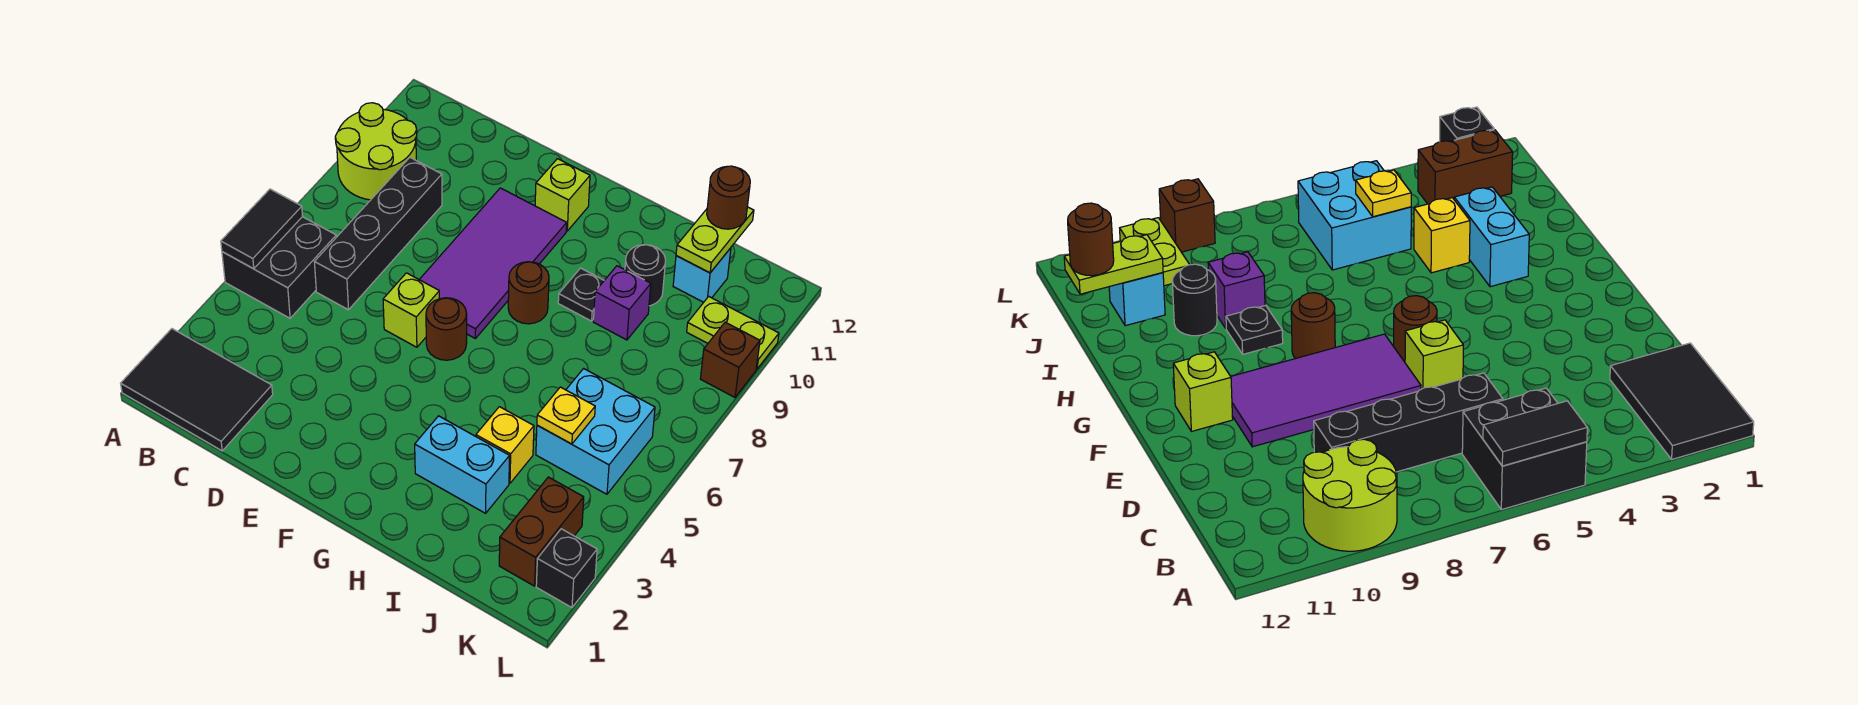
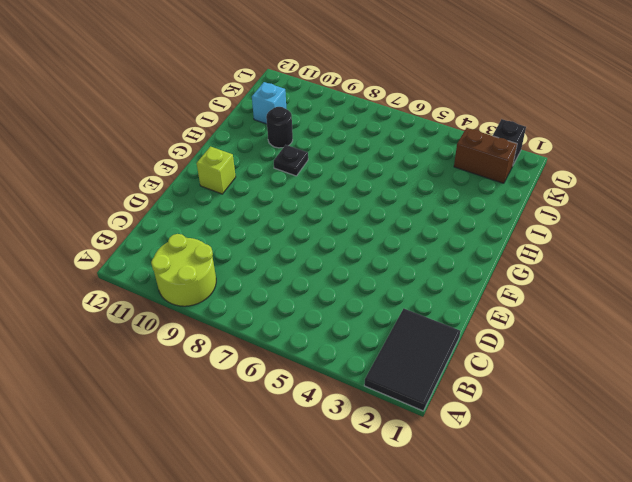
none -> black 2x2 brick [222,217,336,318]
none -> black 1x4 brick [315,158,442,310]
none -> lime 1x1 brick [383,273,439,347]

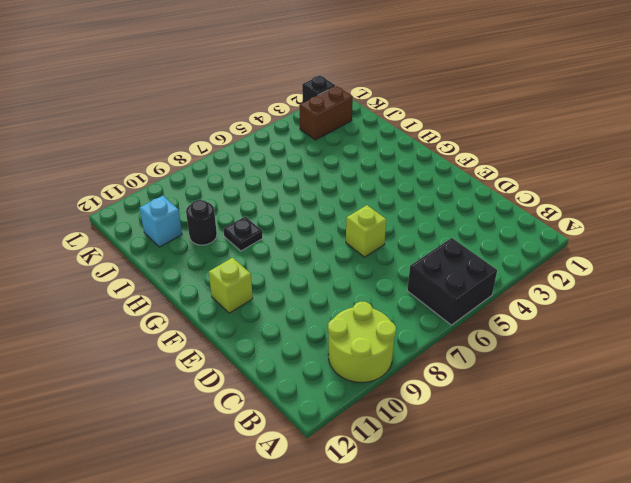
none -> black 2x3 tile [121,329,273,451]
none -> black 1x4 brick [315,158,442,310]
none -> purple 2x4 tile [419,188,567,338]

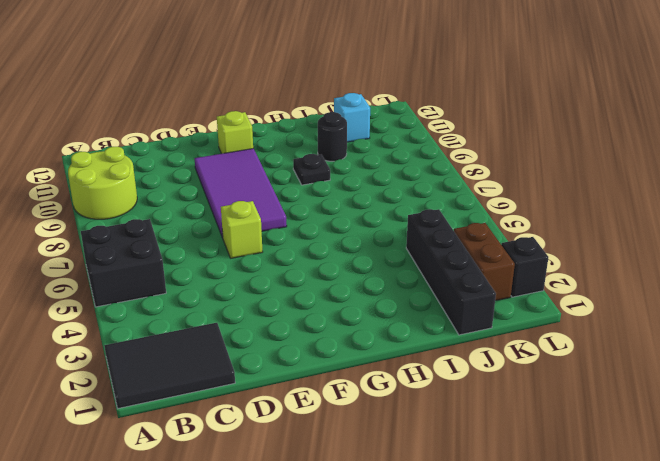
black 1x4 brick [406,209,496,335] -> black 1x4 brick moved to [315,158,442,310]
none -> brown 1x1 round brick [426,298,467,360]
none -> brown 1x1 round brick [508,262,549,324]
none -> cyan 1x2 brick [415,416,510,513]

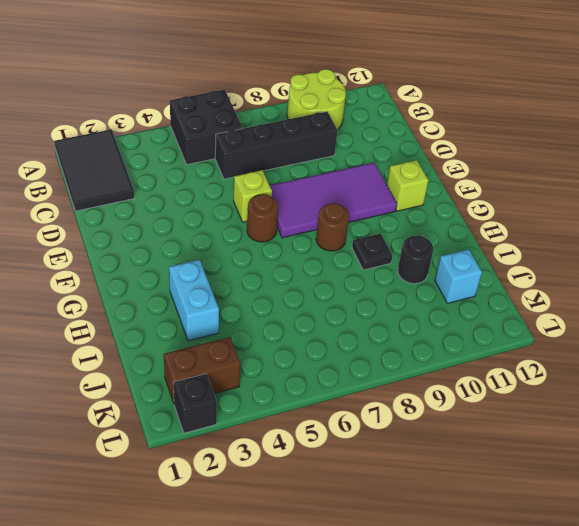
none -> yellow 1x1 brick [476,407,534,483]
none -> purple 1x1 brick [593,266,651,340]
none -> cyan 2x2 brick [536,369,655,494]

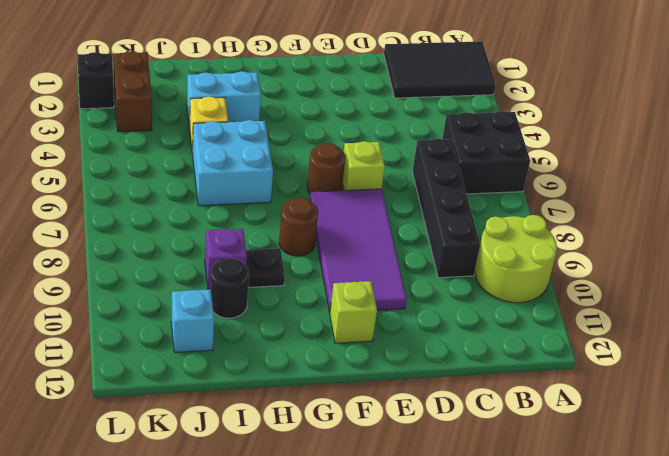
cyan 2x2 brick [193,120,273,206] -> cyan 2x2 brick moved to [536,369,655,494]
none -> lime 1x2 plate [687,297,779,369]
none -> brown 1x1 brick [701,322,760,397]
none -> black 1x2 tile [221,189,302,269]

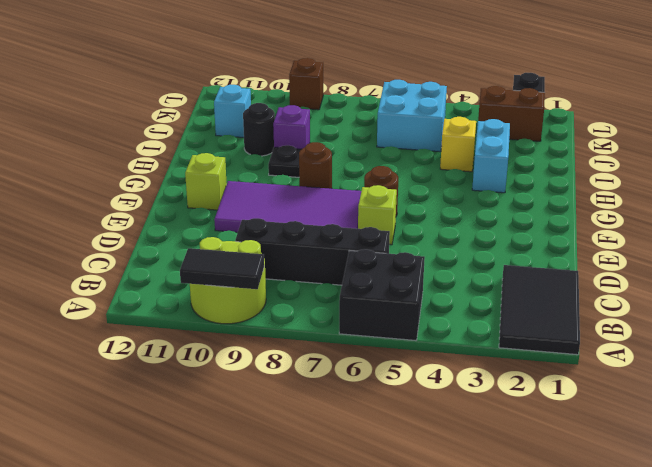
black 1x2 tile [180,248,264,289] -> black 1x2 tile moved to [221,189,302,269]
none -> lime 1x2 plate [687,297,779,369]
none -> yellow 1x1 plate [537,387,595,444]
none -> lime 1x2 plate [676,207,754,273]

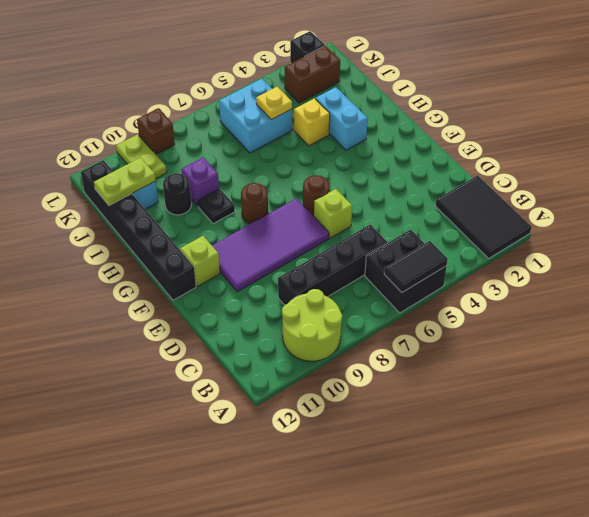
black 1x6 brick [81,160,196,300] -> none
none -> brown 1x1 round brick [707,166,750,229]

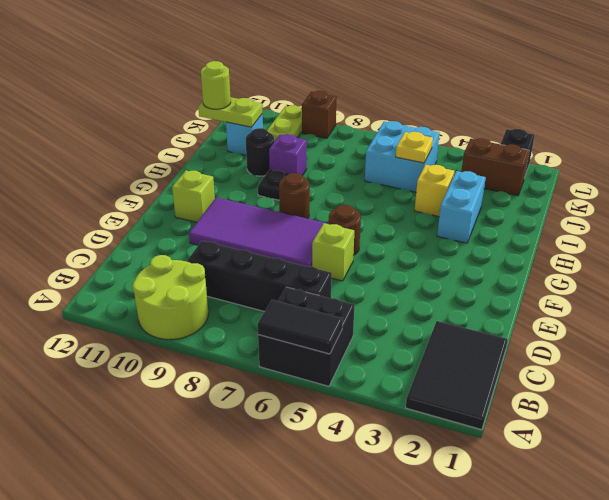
lime 1x1 round brick [201,61,231,109] -> brown 1x1 round brick [707,166,750,229]

